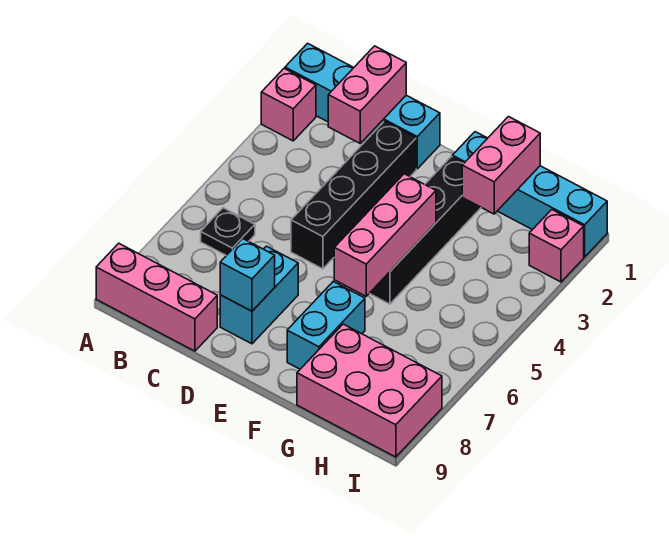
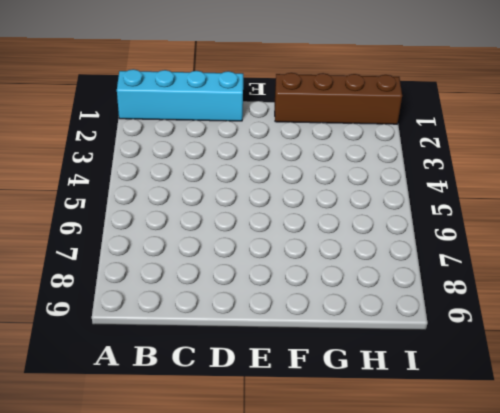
brown 1x4 brick [275,73,402,124] -> cyan 1x4 brick [452,132,607,257]
none -> pink 1x1 brick [261,69,316,141]
none -> pink 1x3 brick [96,243,217,351]
none -> black 1x1 plate [201,208,255,256]

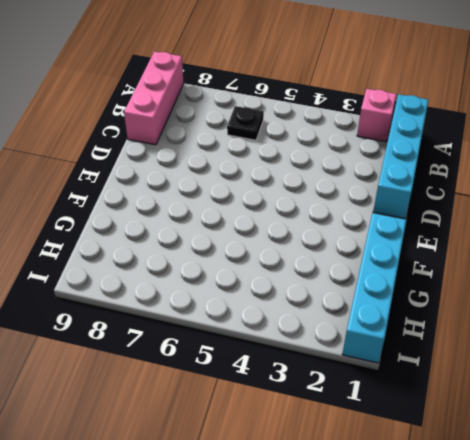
none -> black 1x4 brick [291,121,416,269]
none -> cyan 1x2 brick [220,246,298,344]
none -> black 1x4 brick [369,157,481,304]

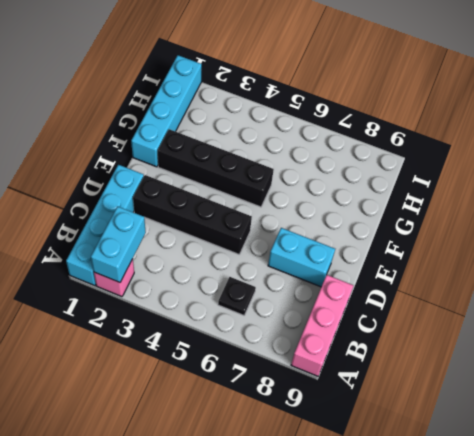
cyan 1x2 brick [91,206,146,282] -> cyan 1x2 brick turned to [287,281,365,369]
none -> pink 2x3 brick [297,324,442,457]
none -> pink 1x1 brick [529,210,584,282]
none -> pink 1x2 brick [328,46,406,143]

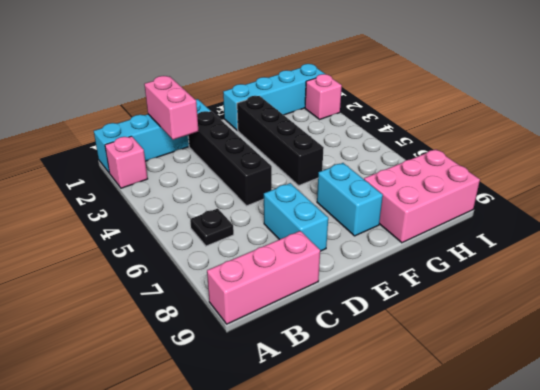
none -> cyan 1x1 brick [220,239,275,311]
none -> pink 1x3 brick [334,174,436,296]
none -> pink 1x2 brick [462,117,540,214]

